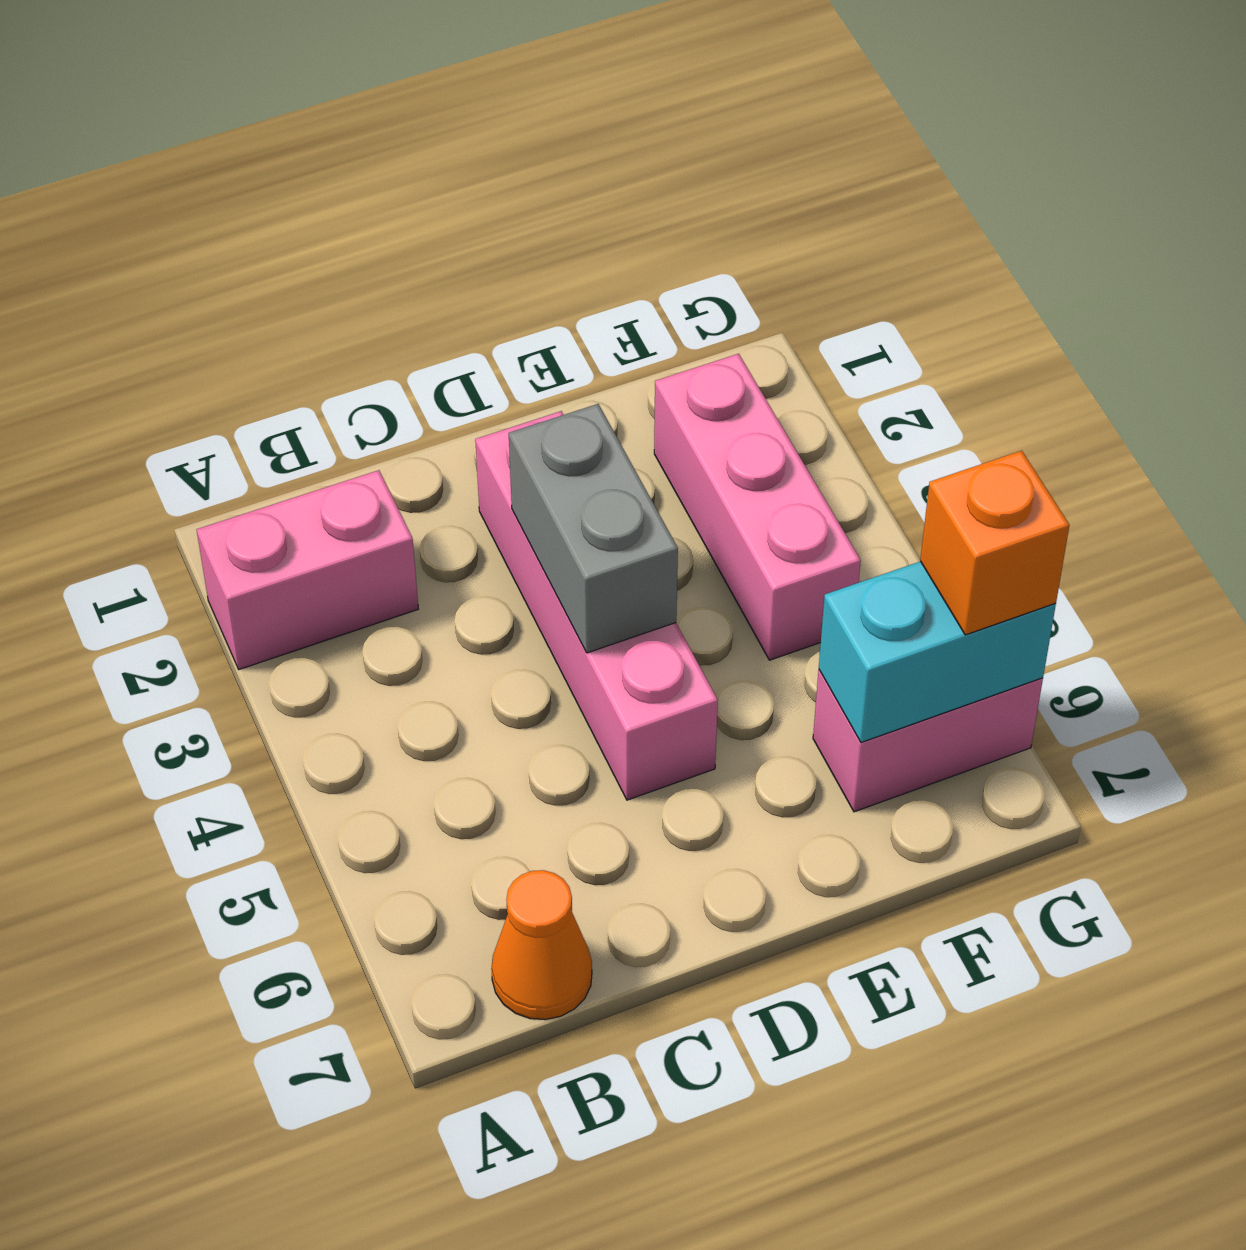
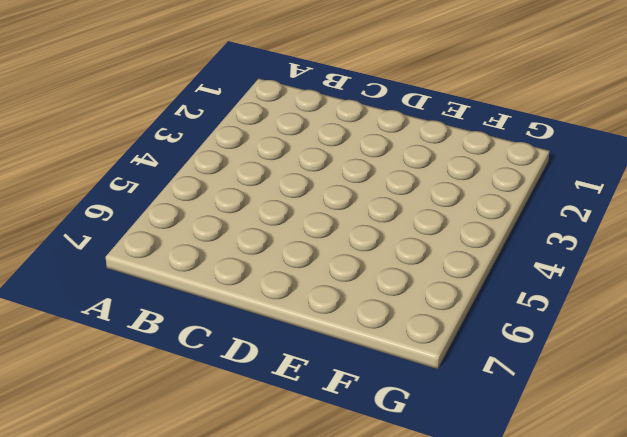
none -> pink 1x2 brick [196,470,418,669]
none -> orange 1x1 cone [491,870,592,1020]

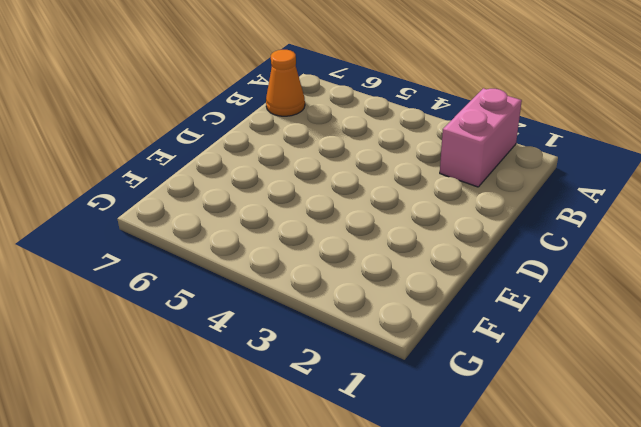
none -> pink 1x4 brick [475,411,718,800]
none -> pink 1x3 brick [654,354,861,660]

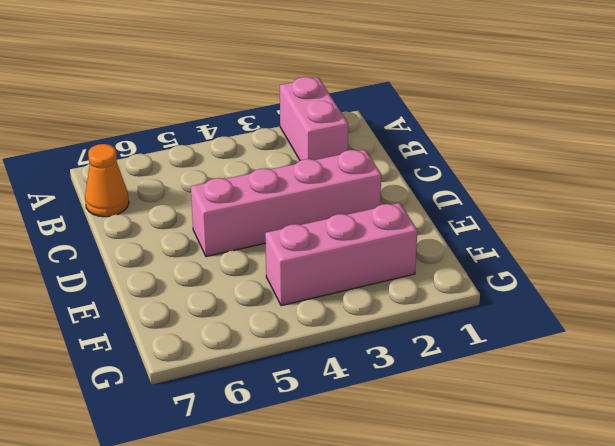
none -> pink 1x2 brick [813,670,1043,812]
none -> grey 1x2 brick [509,404,678,653]

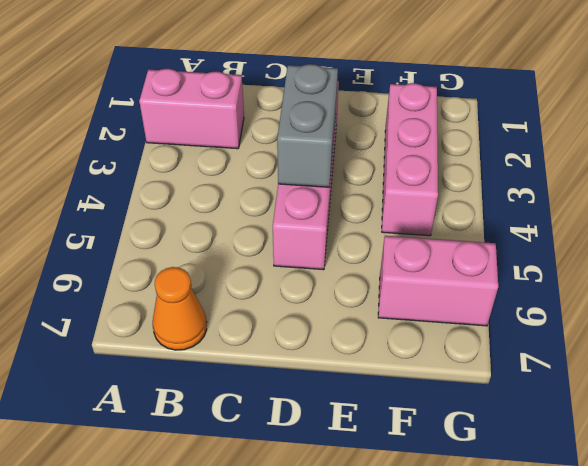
none -> cyan 1x2 brick [819,561,1056,743]
none -> orange 1x1 brick [920,451,1070,635]

